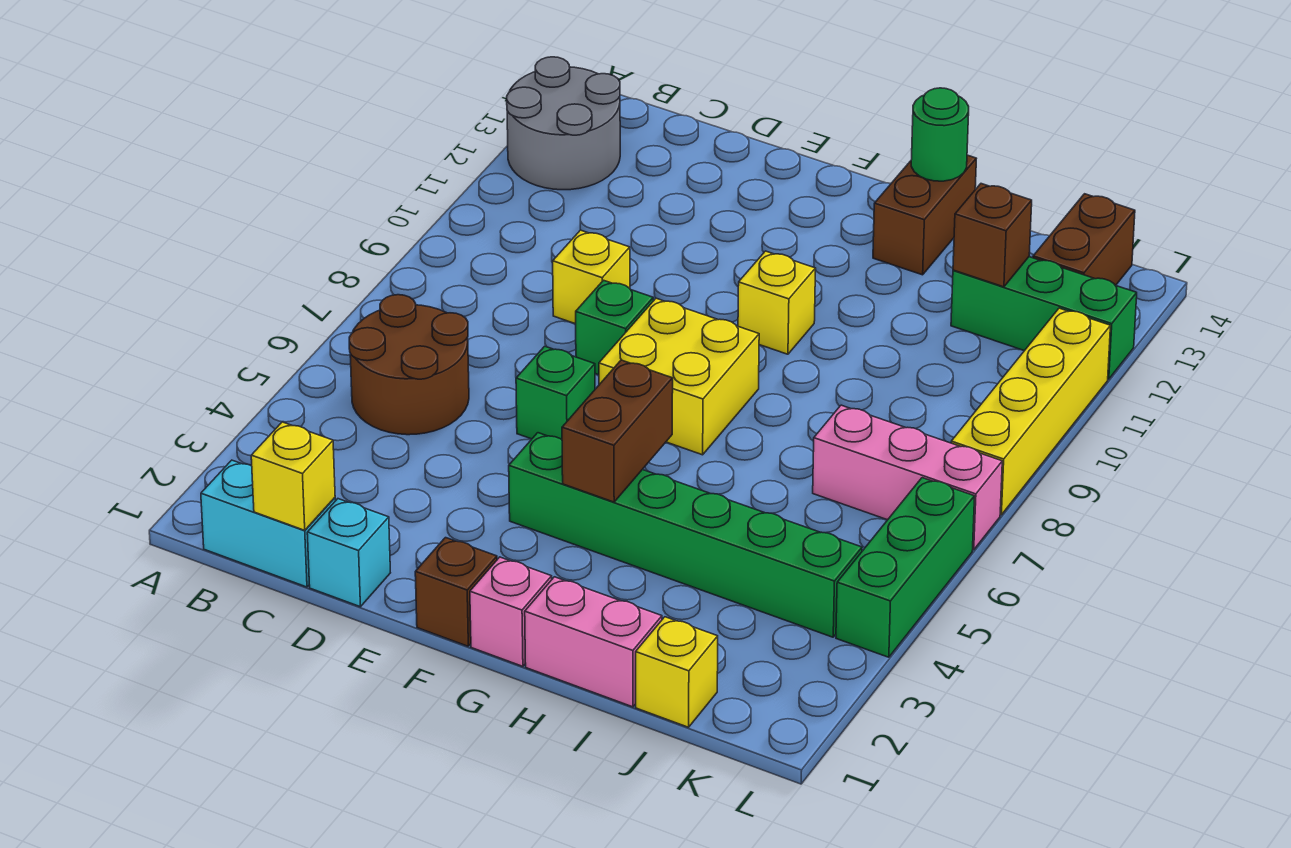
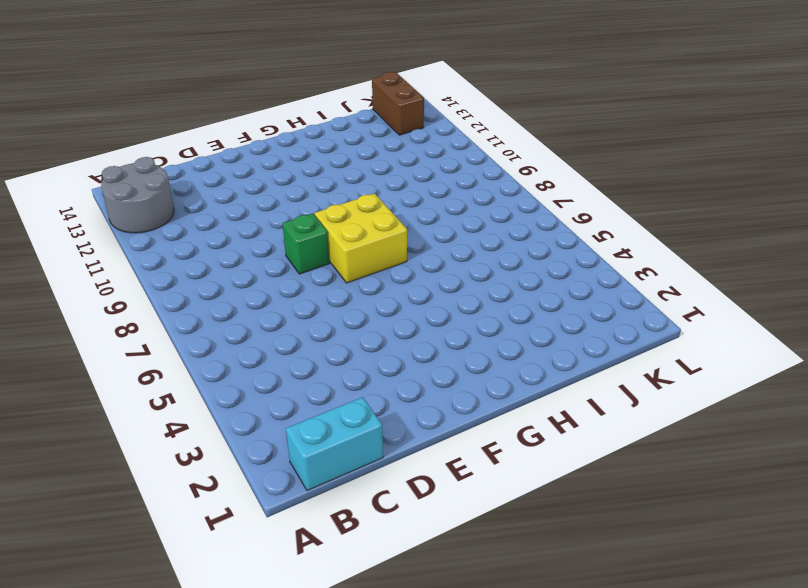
none -> brown 2x2 round brick [349,295,469,435]
none -> cyan 1x1 brick [307,499,390,607]
none -> yellow 1x1 brick [553,230,630,324]

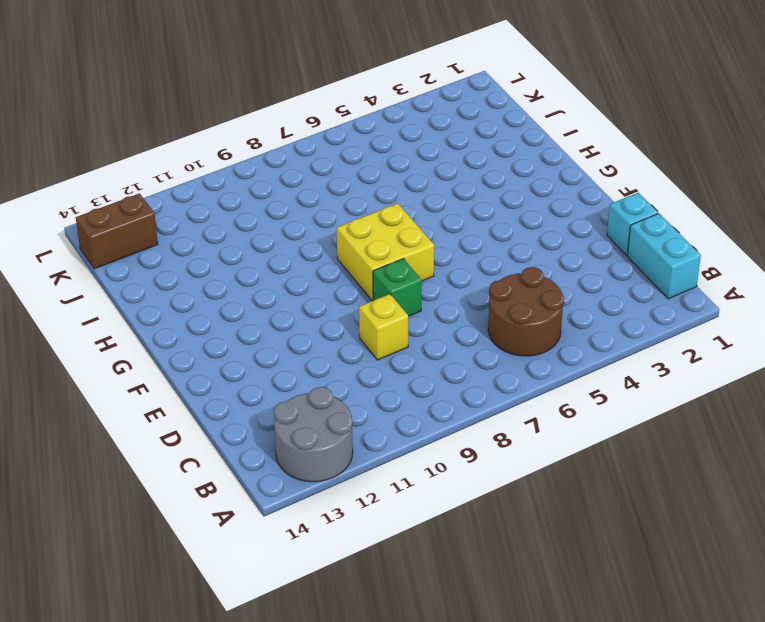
none -> green 1x1 brick [516,346,595,439]
none -> brown 1x1 brick [415,538,497,646]
none -> green 1x6 brick [509,433,862,637]

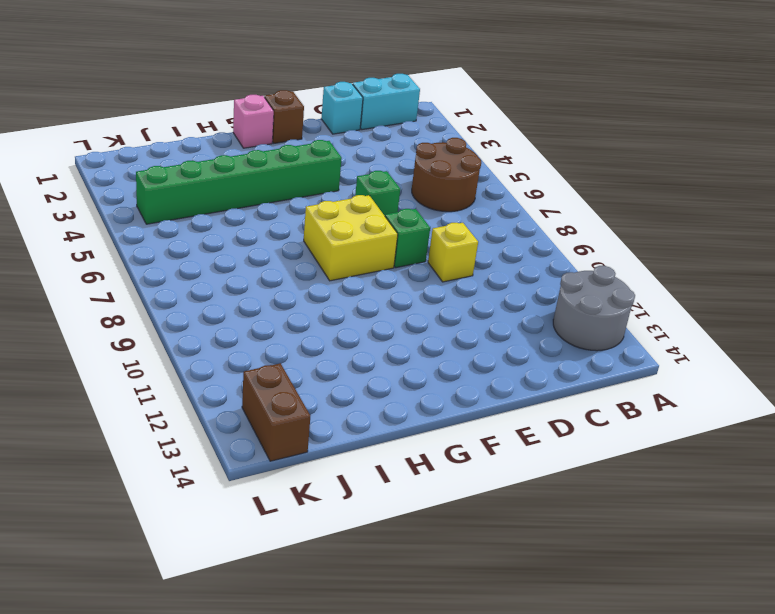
none -> yellow 1x1 brick [738,251,816,354]
none -> pink 1x2 brick [525,577,662,707]
none -> brown 1x2 brick [873,155,976,275]

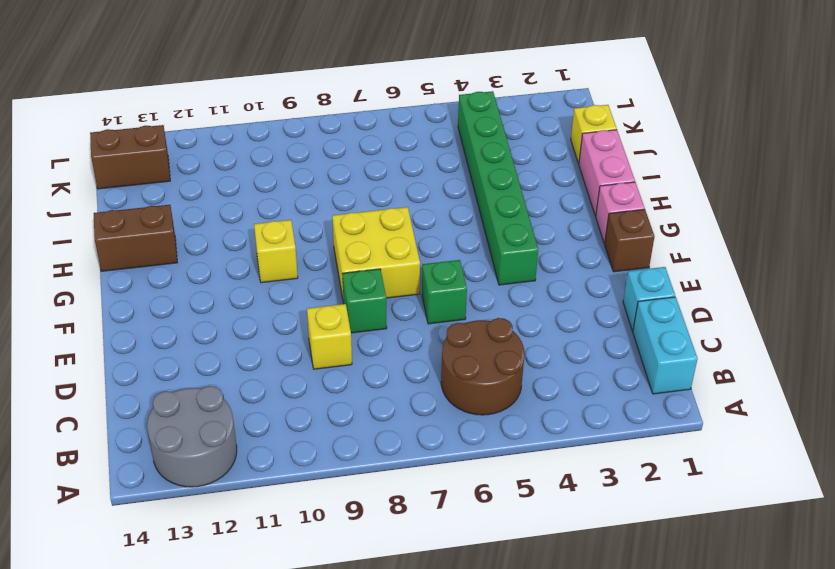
none -> pink 1x3 brick [813,405,1002,550]
none -> green 1x3 brick [951,257,1137,379]
none -> green 1x3 brick [836,478,975,657]

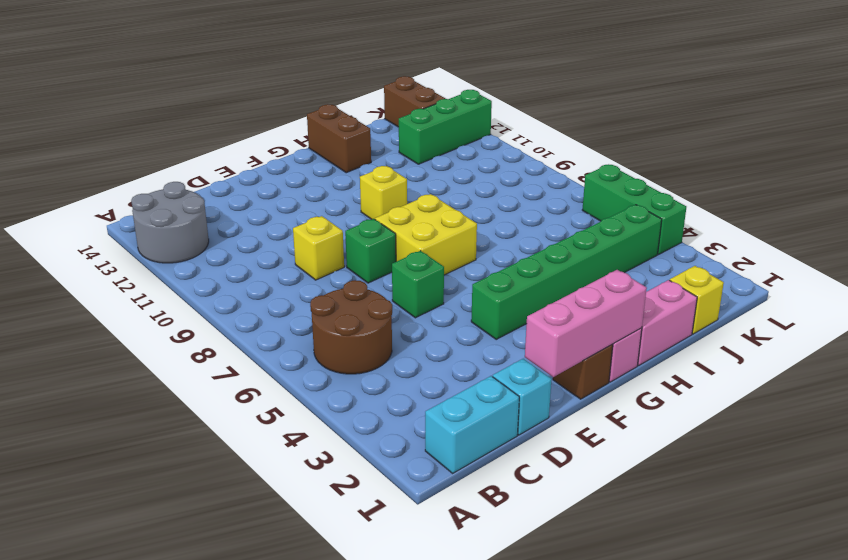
pink 1x3 brick [525,270,647,377] -> pink 1x3 brick moved to [813,405,1002,550]
none -> yellow 1x4 brick [951,308,1110,515]
none -> yellow 1x1 brick [251,422,335,530]
none -> brown 1x2 brick [562,360,673,502]

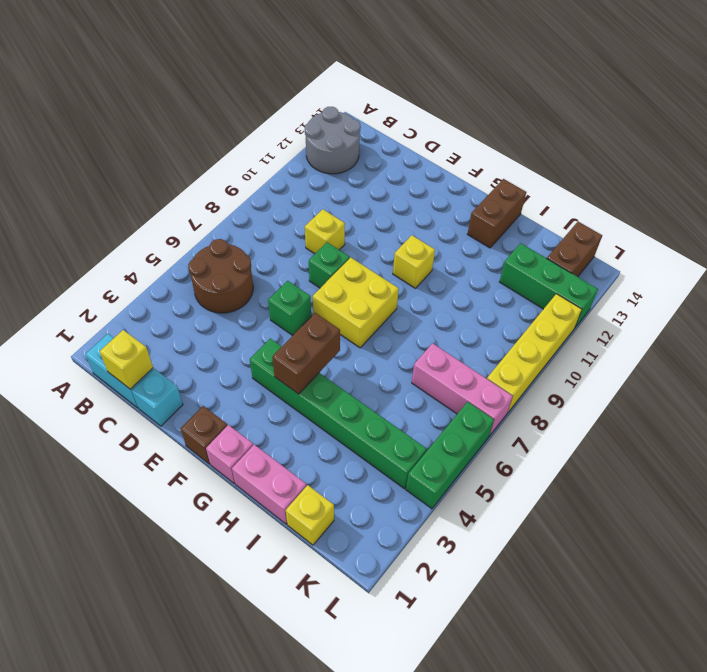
none -> green 1x1 round brick [911,88,969,181]
none -> brown 1x1 brick [953,184,1032,287]

